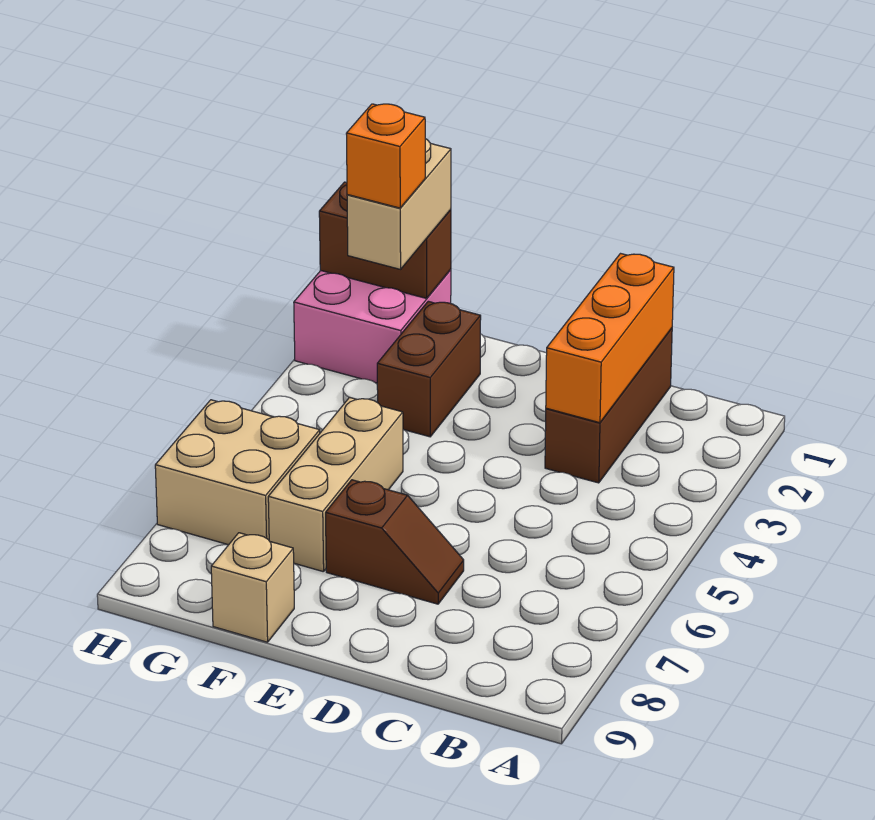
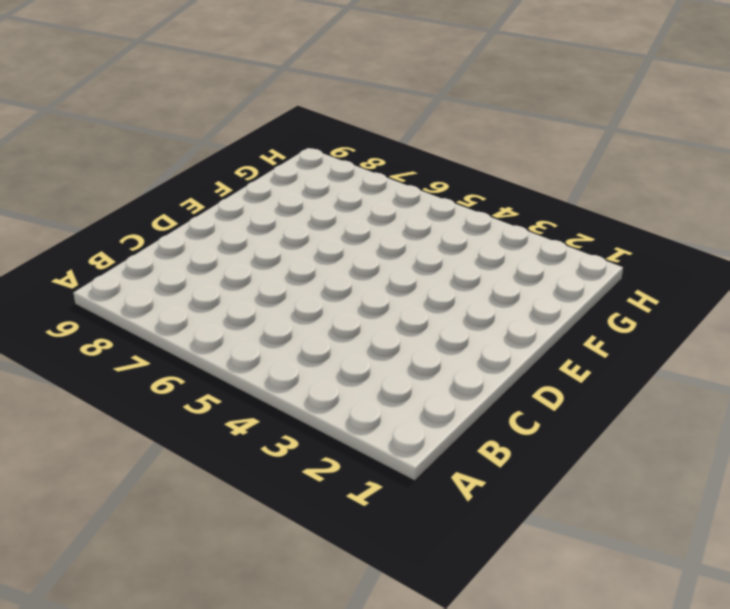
none -> brown 1x3 brick [545,328,672,483]
none -> brown 1x2 slope [326,480,464,604]

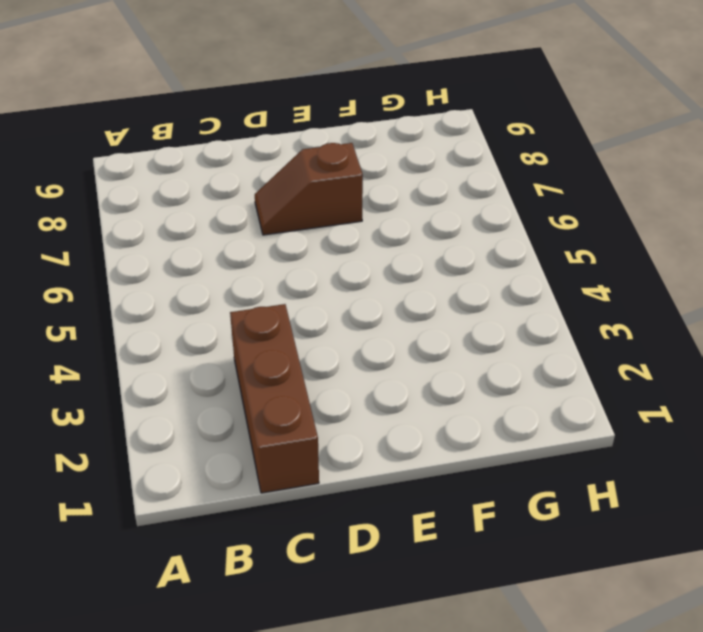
none -> brown 1x2 brick [377,301,481,437]
none -> tan 1x3 brick [268,397,403,572]

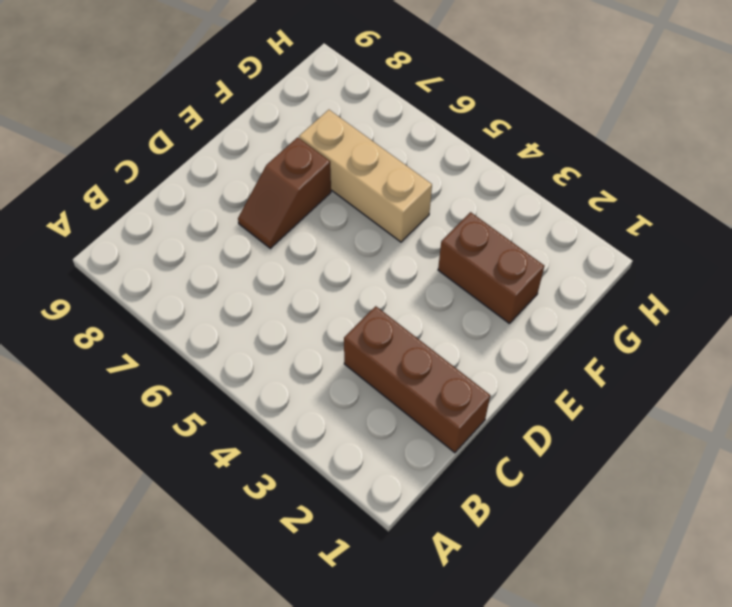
none -> tan 1x1 brick [211,533,294,642]
none -> pink 2x2 brick [294,270,451,383]

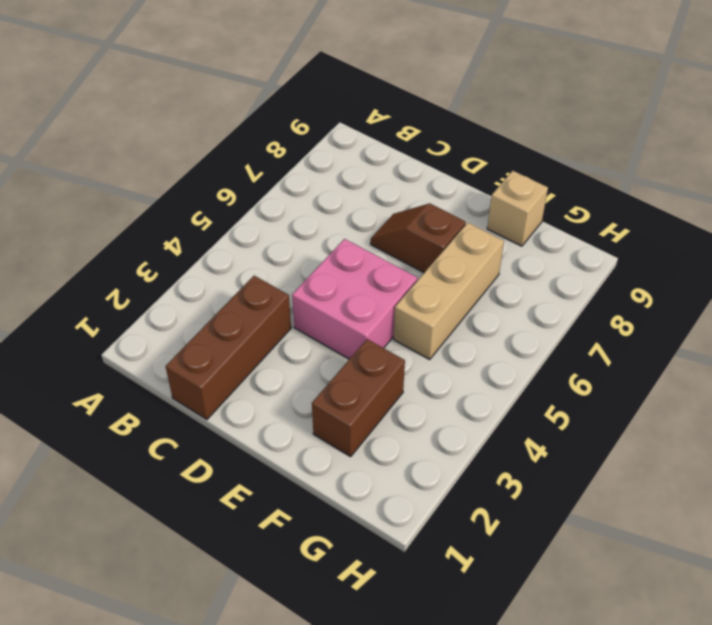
pink 2x2 brick [292,239,417,359] -> pink 2x2 brick moved to [294,270,451,383]
none -> tan 2x2 brick [155,400,320,545]
none -> orange 1x3 brick [546,254,674,423]

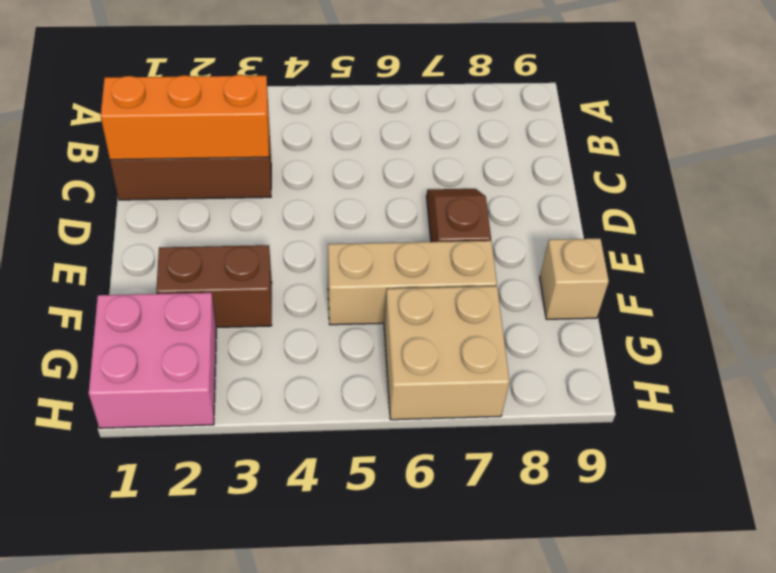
none -> brown 1x2 brick [319,182,451,298]
none -> tan 1x2 brick [347,139,451,269]

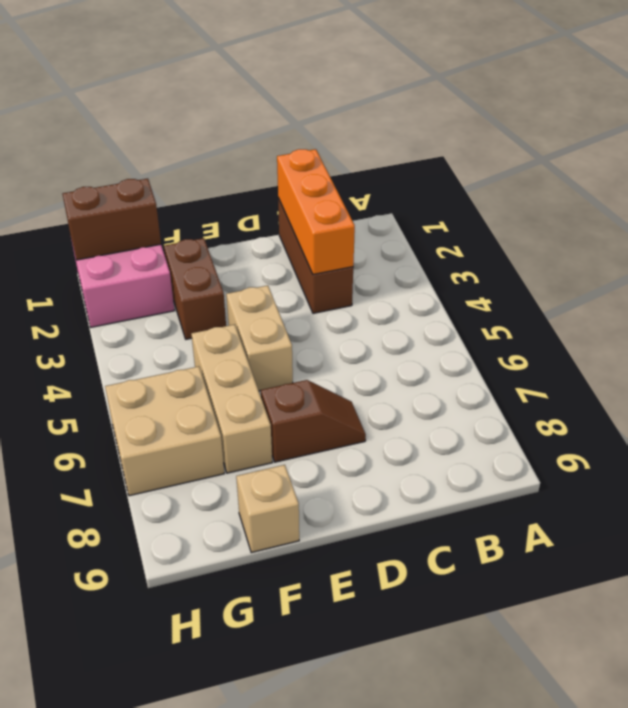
tan 1x2 brick [226,285,293,391] -> tan 1x2 brick moved to [347,139,451,269]
none -> orange 1x1 brick [346,104,425,208]

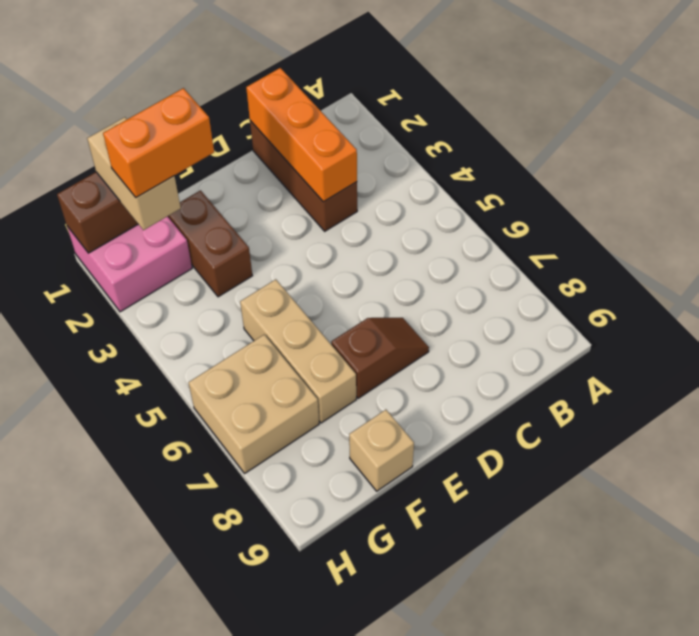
orange 1x2 brick [103,88,214,198] -> orange 1x1 brick [346,104,425,208]

